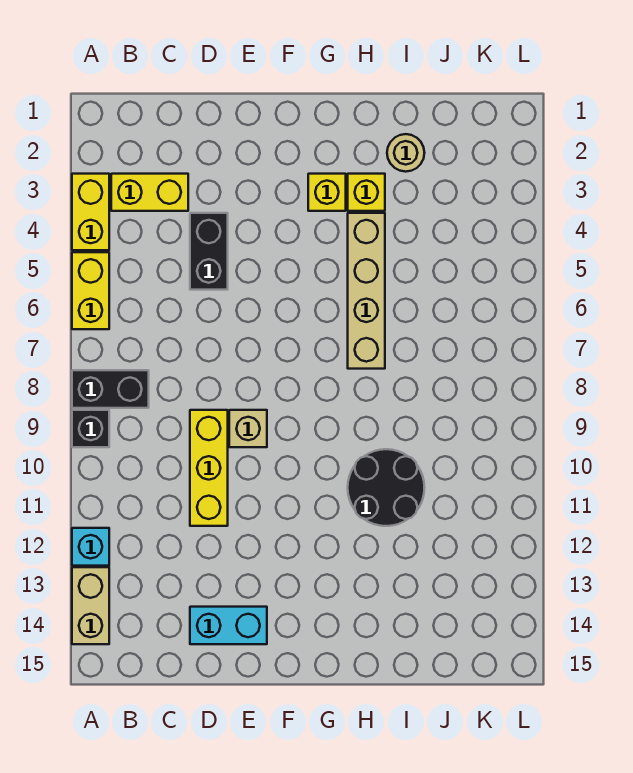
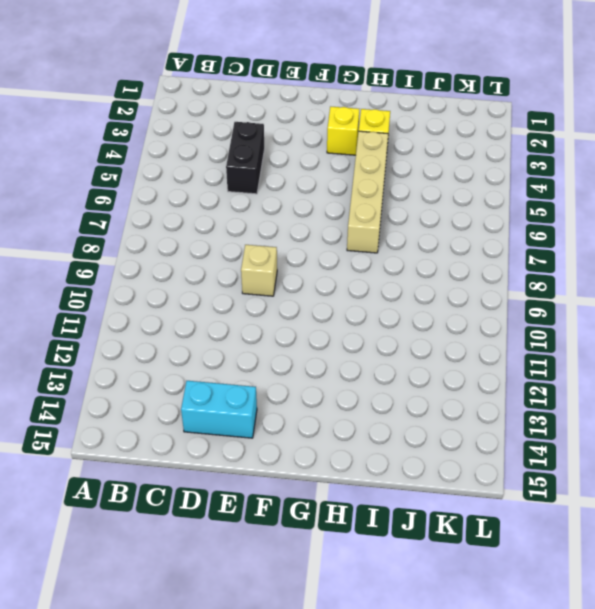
none -> yellow 1x2 brick [72,174,109,250]
none -> yellow 1x2 brick [72,252,109,329]
none -> black 1x2 brick [72,370,149,408]

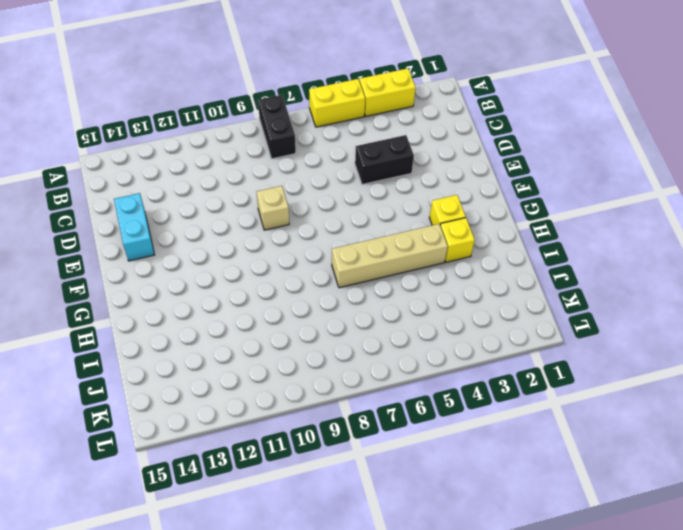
none -> black 1x1 brick [72,410,109,447]
none -> cyan 1x1 brick [72,528,109,566]
none -> tan 1x2 brick [72,567,109,644]

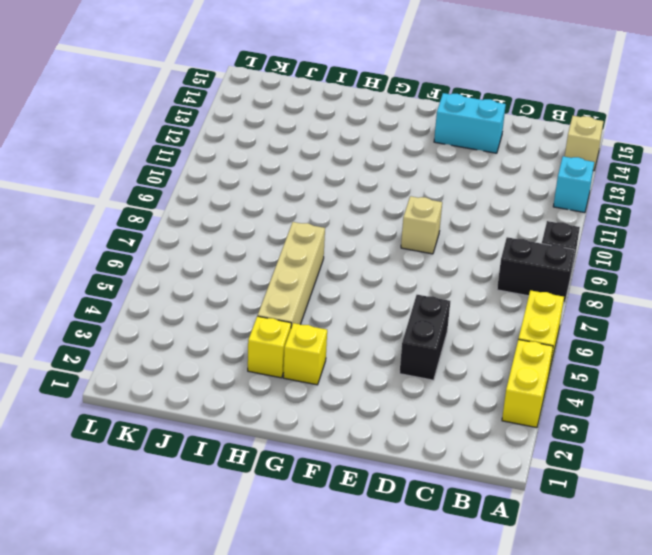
tan 1x1 brick [565,116,604,171] -> tan 1x2 brick [72,567,109,644]
none -> yellow 1x2 brick [111,174,188,211]
none -> yellow 1x3 brick [190,410,228,526]
none -> black 2x2 round brick [348,449,425,526]

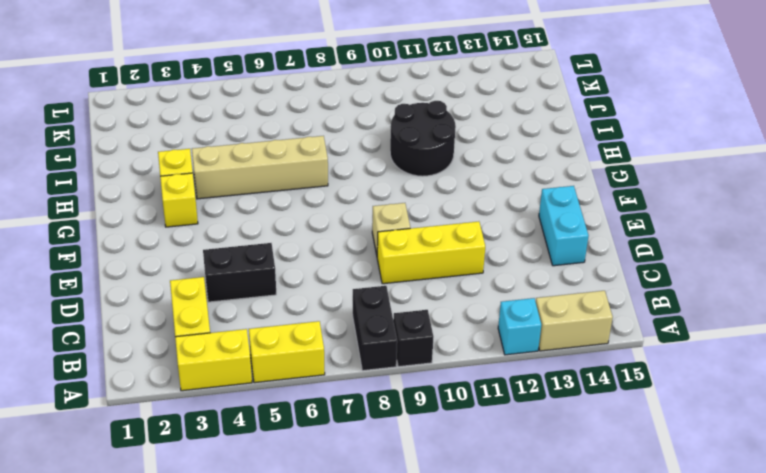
none -> tan 1x1 round brick [387,134,424,172]

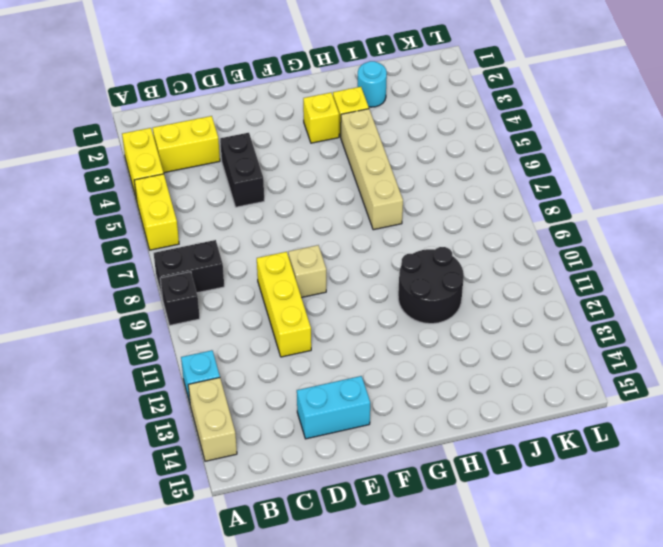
cyan 1x1 round brick [358,61,387,107] -> tan 1x1 round brick [387,134,424,172]

